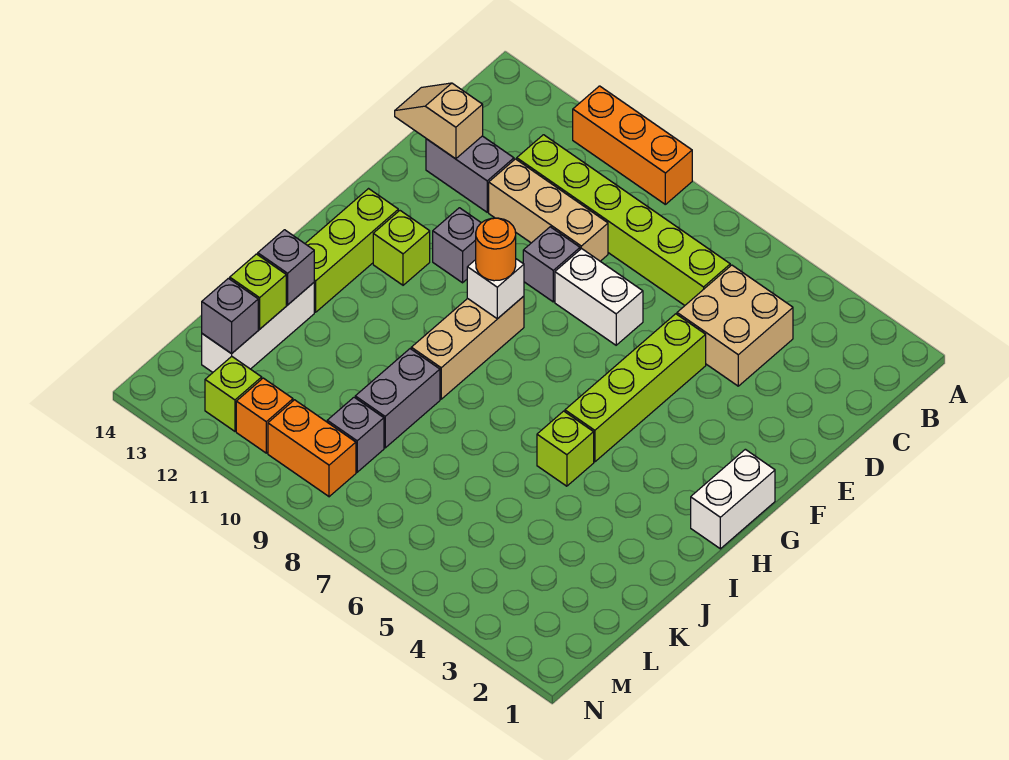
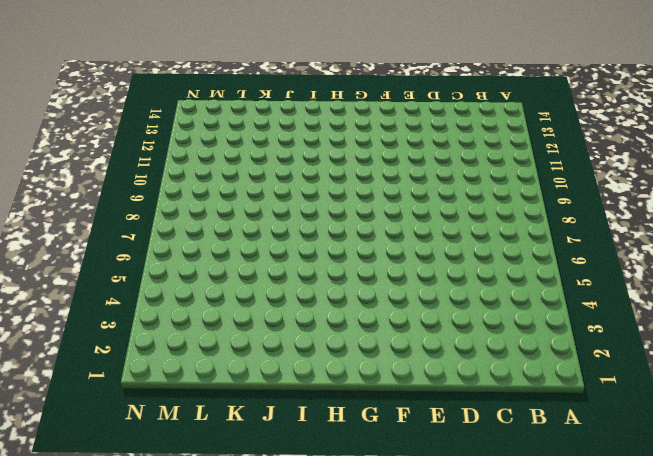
none -> orange 1x3 brick [573,86,692,204]
none -> tan 2x2 brick [677,265,793,386]
none -> lime 1x6 brick [517,135,730,305]

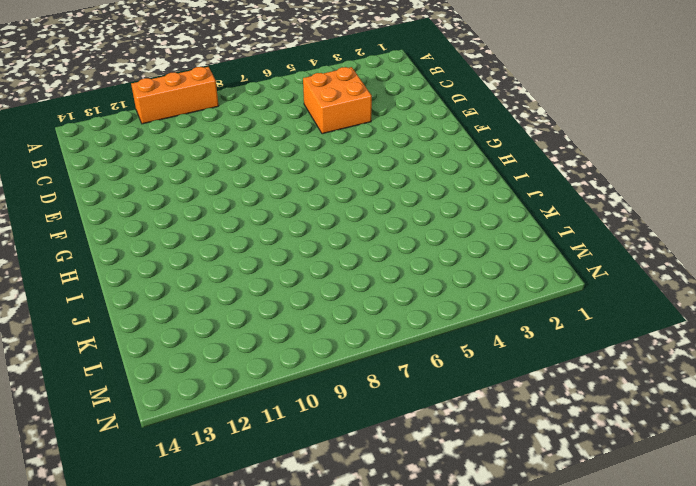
orange 2x2 brick [303,67,372,134] -> tan 2x2 brick [677,265,793,386]
none -> lime 1x6 brick [517,135,730,305]
none -> tan 1x3 brick [489,159,608,261]
none -> grey 1x2 brick [426,136,514,212]

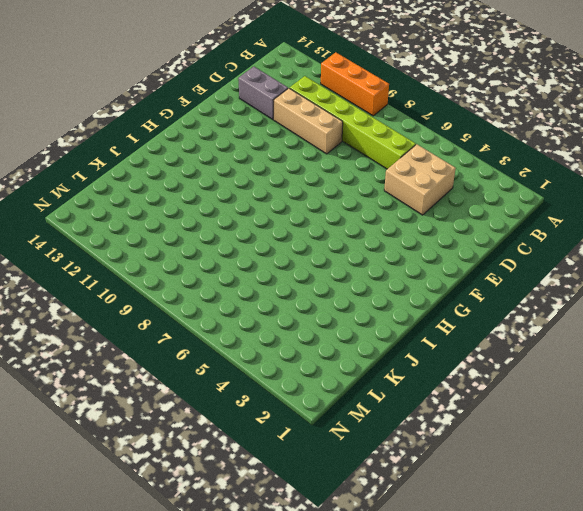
none -> lime 1x4 brick [565,314,706,462]
none -> white 1x2 brick [555,248,643,345]
none -> grey 1x1 brick [523,227,580,302]

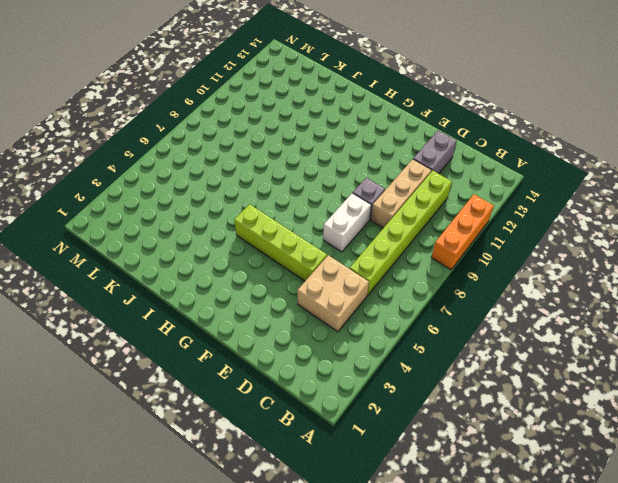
none -> grey 1x1 brick [433,208,481,283]
none -> white 1x2 brick [691,449,775,549]
none -> tan 1x3 brick [411,296,524,399]

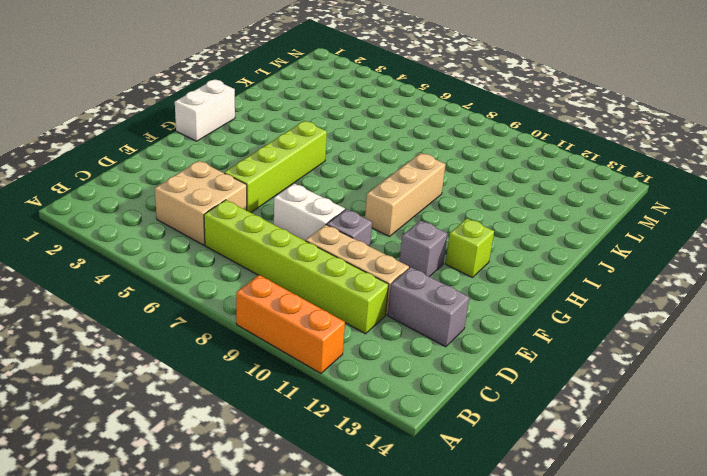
none -> lime 1x3 brick [305,189,398,312]
none -> lime 1x1 brick [537,411,594,486]
none -> grey 1x2 brick [355,349,440,448]

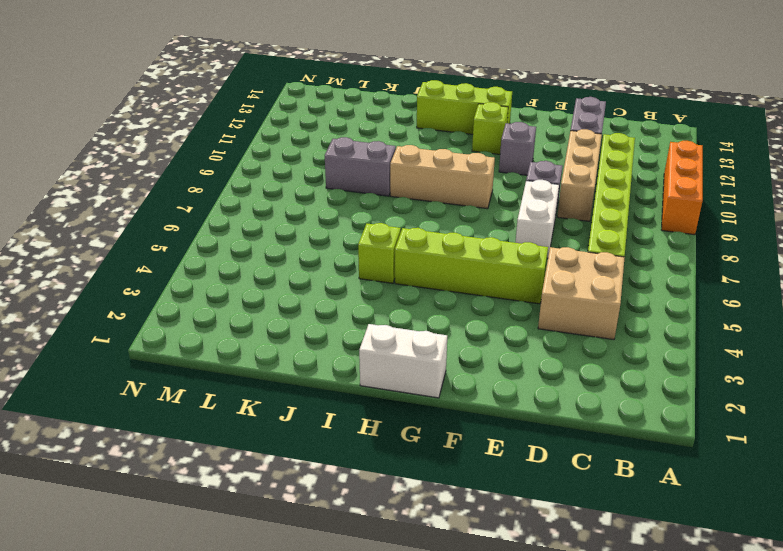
none -> white 1x3 brick [202,283,314,372]
none -> grey 1x1 brick [327,397,384,472]
none -> orange 1x2 brick [268,400,356,497]

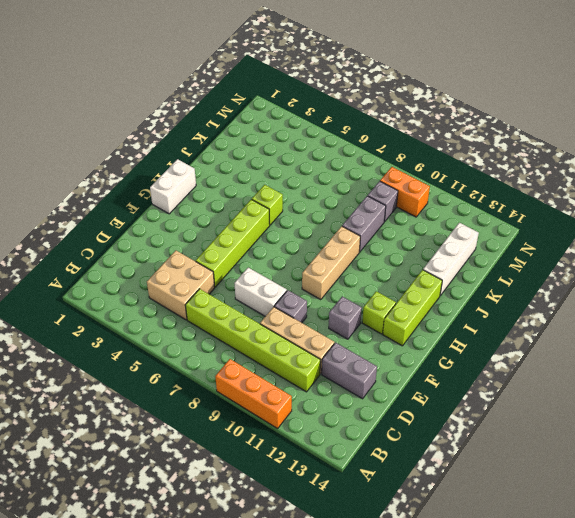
none -> orange 1x1 brick [236,378,293,453]
none -> lime 1x1 brick [205,356,262,431]
none -> tan 1x2 slope [395,83,483,159]

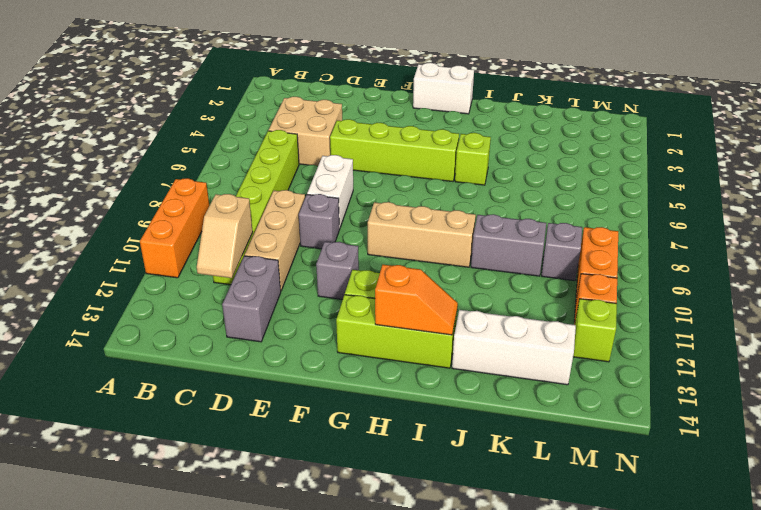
tan 1x2 slope [197,194,253,278] -> tan 1x2 slope moved to [395,83,483,159]
orange 1x2 slope [375,265,458,335] -> none
none -> white 1x1 brick [467,259,524,319]
none -> grey 1x1 brick [258,230,314,305]
none -> lime 1x1 brick [230,254,286,329]

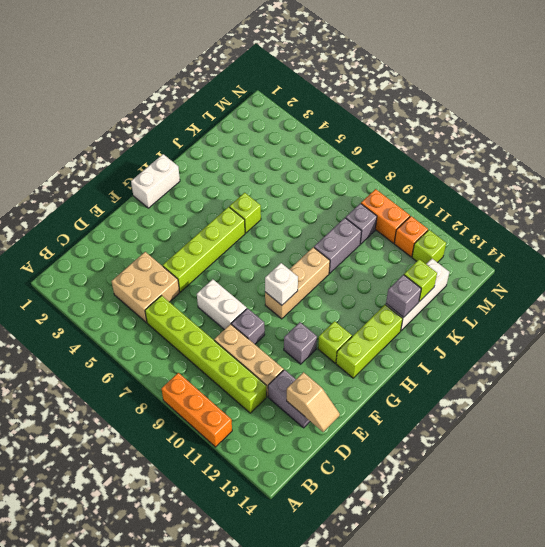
none -> grey 1x1 brick [202,278,258,354]
none -> orange 1x1 round brick [476,218,516,281]

